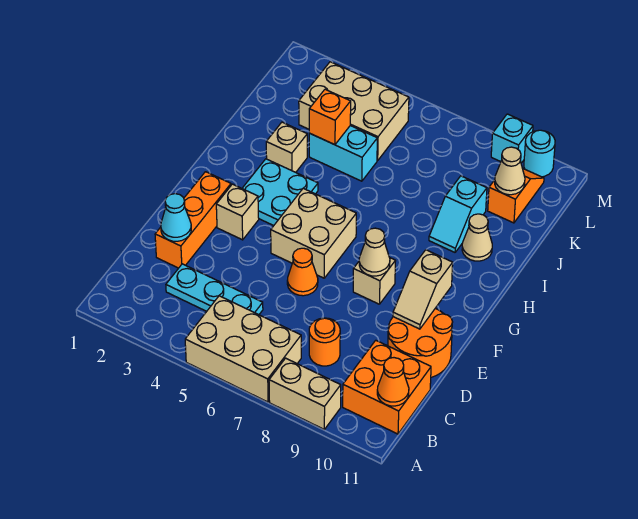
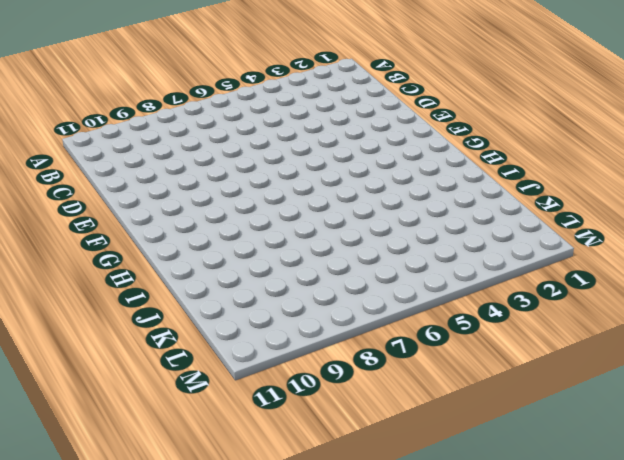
none -> tan 2x3 brick [185,296,301,402]
none -> tan 1x2 brick [269,358,341,429]
none -> orange 2x2 brick [343,340,431,434]

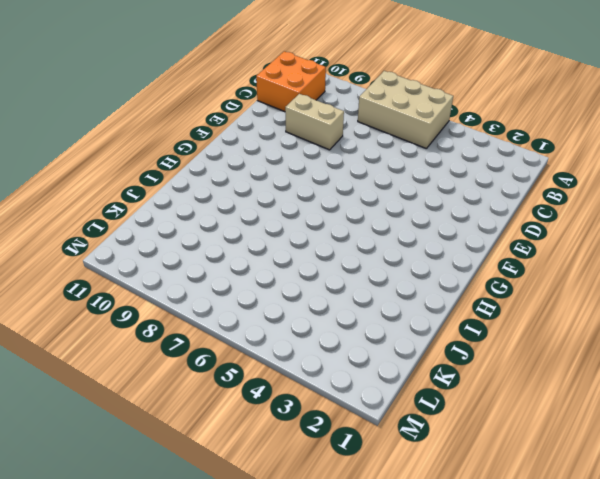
tan 1x2 brick [285,94,344,150] -> tan 1x2 brick moved to [269,358,341,429]
none -> cyan 1x3 plate [166,264,263,315]
none -> orange 1x1 round brick [309,318,340,366]
none -> orange 1x3 brick [155,172,231,268]

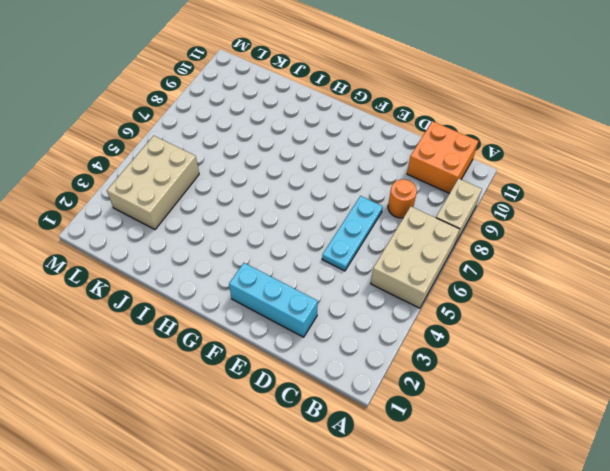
cyan 1x3 brick [229,263,318,337] -> orange 1x3 brick [155,172,231,268]
cyan 1x3 plate [322,196,383,271] -> cyan 1x3 plate moved to [166,264,263,315]
none -> orange 2x2 round brick [388,308,452,377]
none -> orange 1x1 cone [287,248,318,296]
none -> tan 1x1 brick [216,184,259,240]

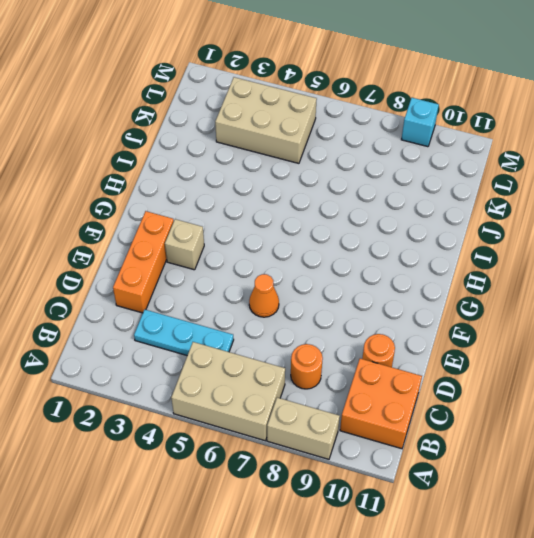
orange 1x1 round brick [362,334,395,367] -> orange 2x2 round brick [388,308,452,377]
none -> tan 2x2 brick [271,188,356,278]
none -> tan 1x1 brick [353,258,395,304]
none -> cyan 2x2 plate [242,159,318,226]

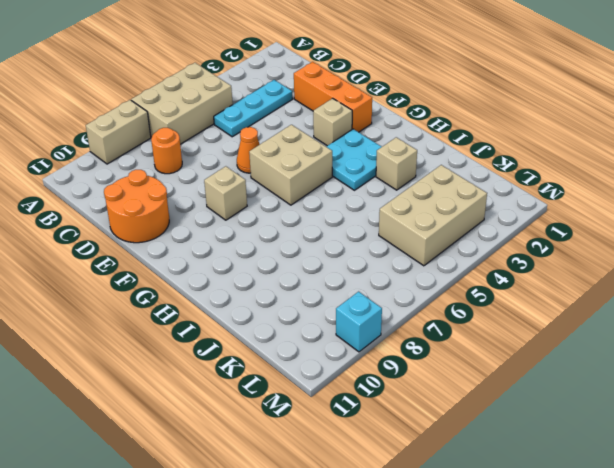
none -> orange 2x2 brick [343,340,431,434]
none -> cyan 1x2 slope [429,176,487,252]
none -> tan 1x1 cone [462,214,492,261]

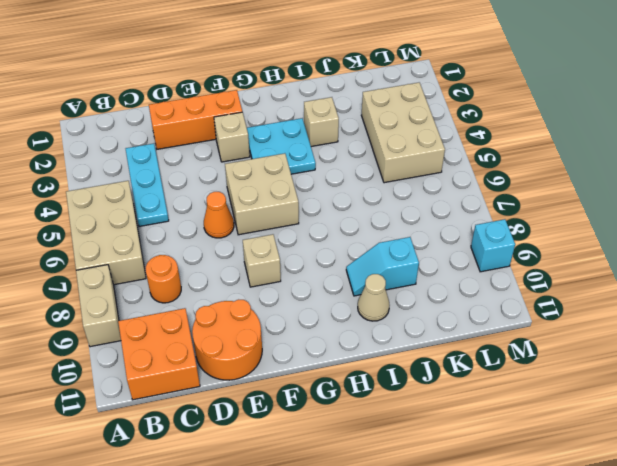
none -> cyan 1x2 brick [309,126,377,181]
none -> orange 1x2 slope [488,169,544,223]
none -> cyan 1x1 round brick [524,130,555,177]

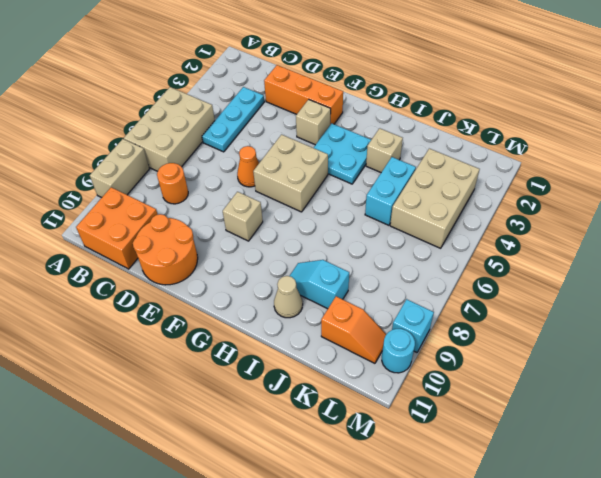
none -> orange 1x1 cone [377,358,409,406]
none -> cyan 1x1 cone [161,194,191,241]
none -> tan 1x2 slope [393,250,453,329]

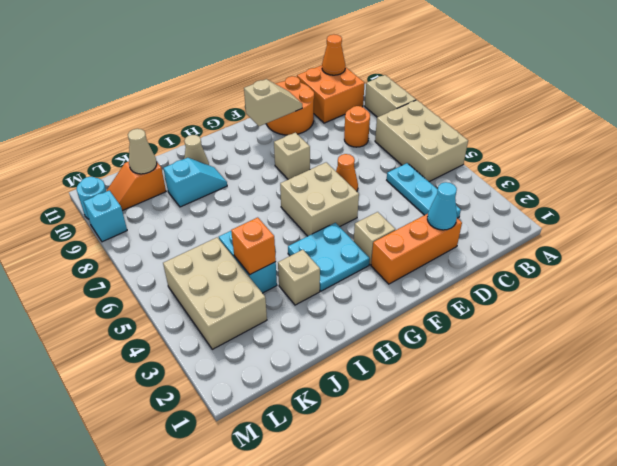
none -> tan 1x1 cone [359,228,390,276]

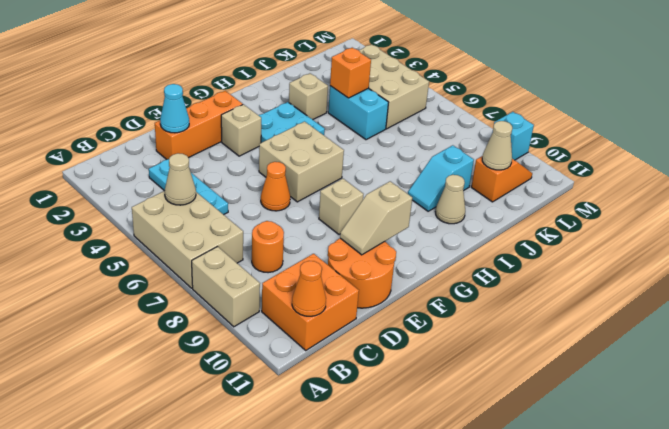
tan 1x1 cone [165,153,196,205] -> tan 1x1 cone moved to [359,228,390,276]
none -> cyan 1x1 round brick [524,130,555,177]

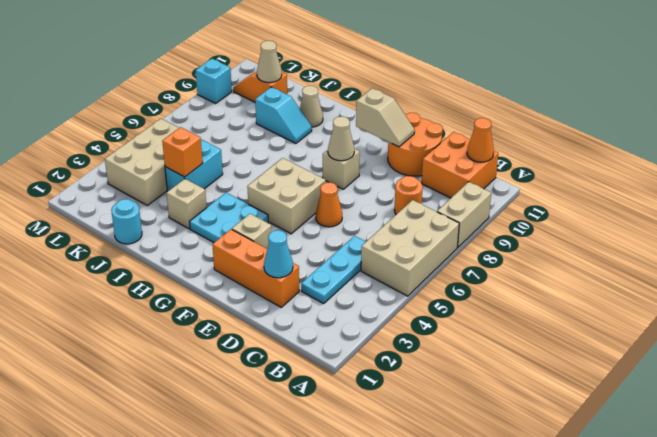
cyan 1x1 round brick [111,199,142,244] -> cyan 1x1 round brick moved to [524,130,555,177]

